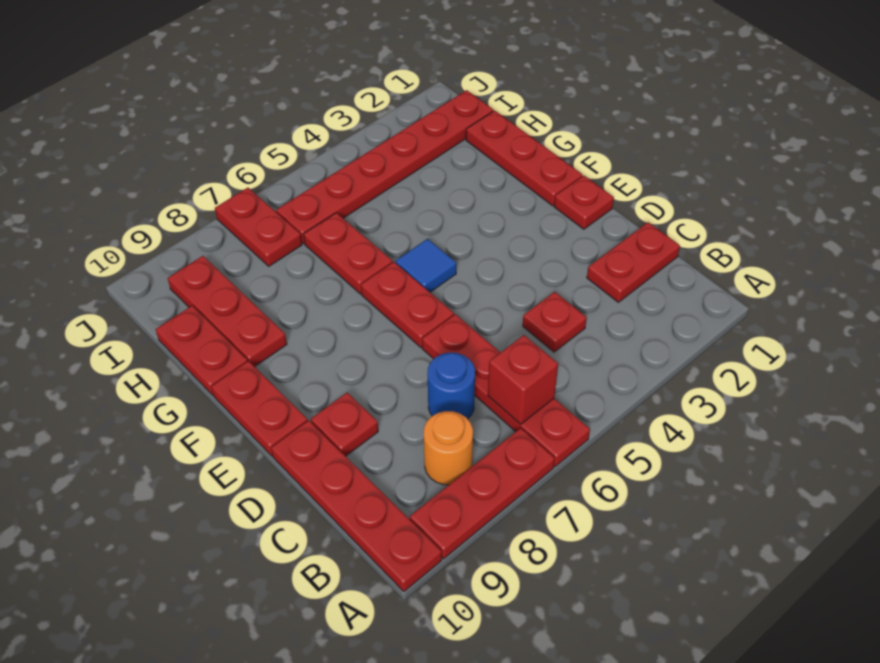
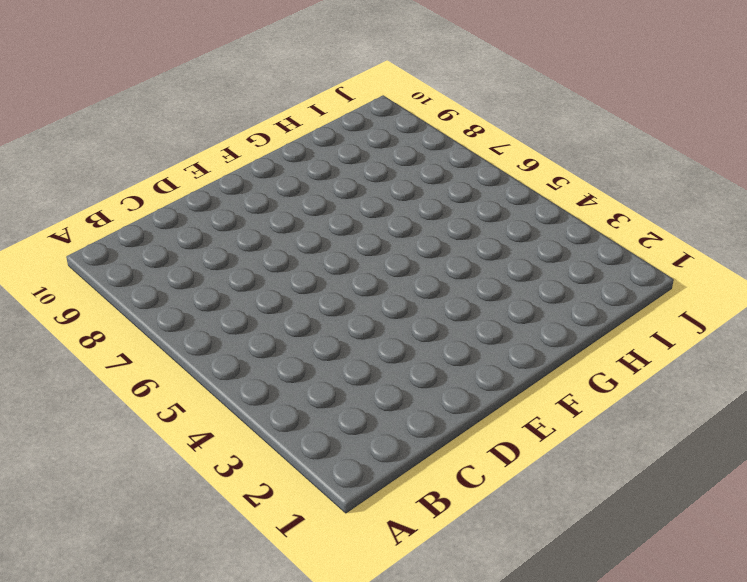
none -> red 1x4 plate [422,314,590,466]
none -> red 1x3 plate [410,428,555,559]
none -> red 1x4 plate [271,420,442,592]

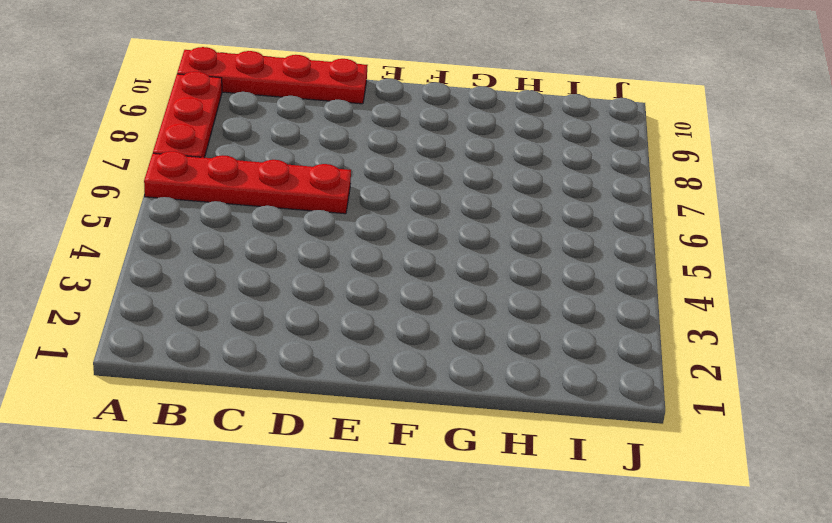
none -> orange 1x1 round brick [424,411,473,485]
none -> red 1x2 plate [587,222,680,302]
none -> red 1x1 plate [523,292,587,352]

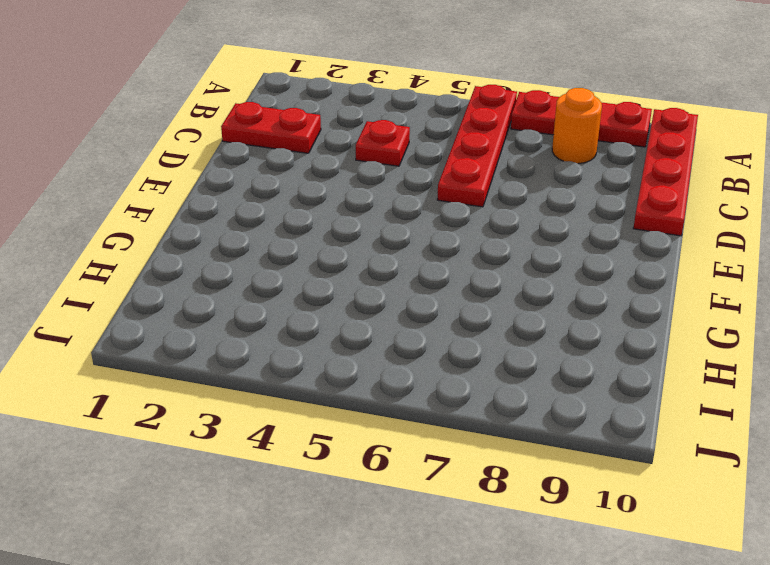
none -> blue 1x1 round brick [428,353,475,419]
none -> red 1x1 plate [311,393,378,456]
none -> red 1x1 plate [554,176,614,229]

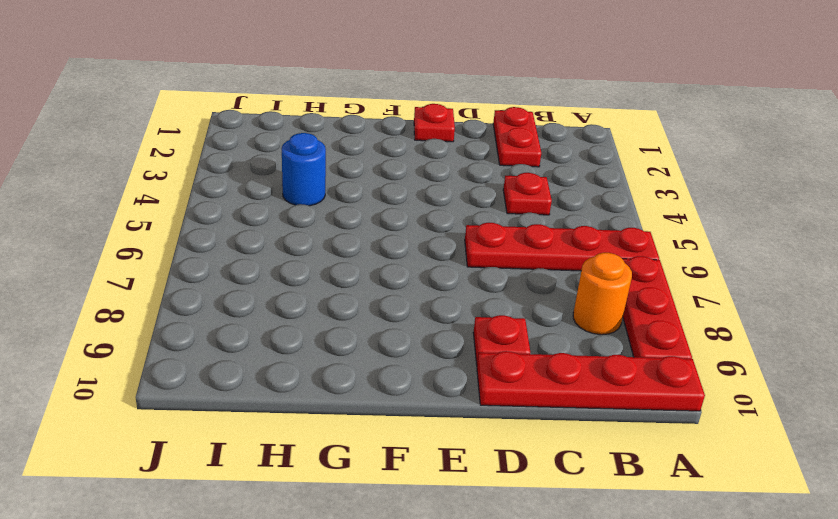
blue 1x1 round brick [282,133,326,206] -> blue 1x1 round brick moved to [428,353,475,419]
none -> red 1x2 plate [361,262,454,347]
none -> red 1x2 plate [211,361,308,456]
none -> red 1x3 plate [466,111,582,206]

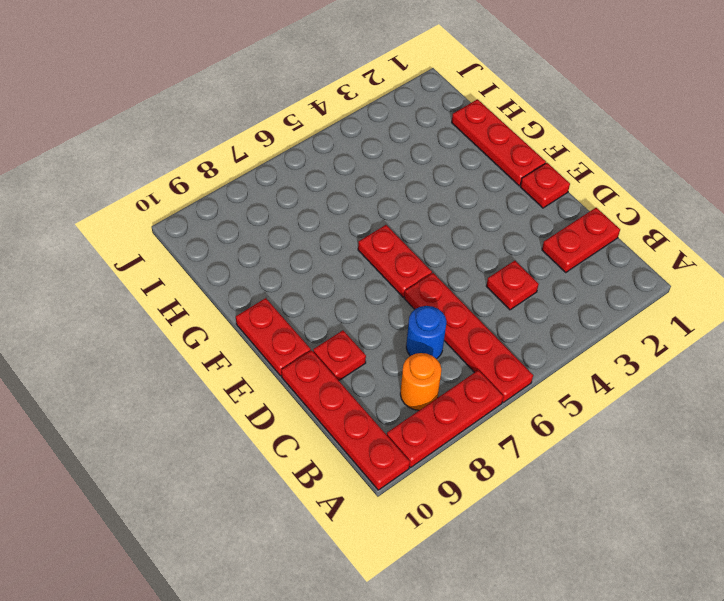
none -> blue 1x1 tile [396,239,456,292]
none -> red 1x2 plate [304,213,393,294]
none -> red 1x3 plate [168,256,287,367]

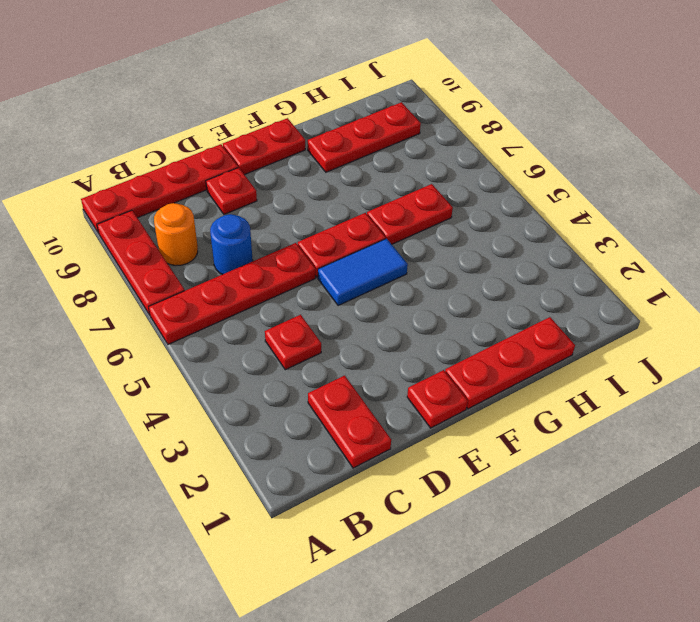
blue 1x2 tile [318,239,408,306] -> blue 1x1 tile [396,239,456,292]
none -> red 1x2 plate [156,306,247,395]
none -> red 1x6 plate [276,90,493,244]
none -> red 1x2 plate [215,188,302,266]

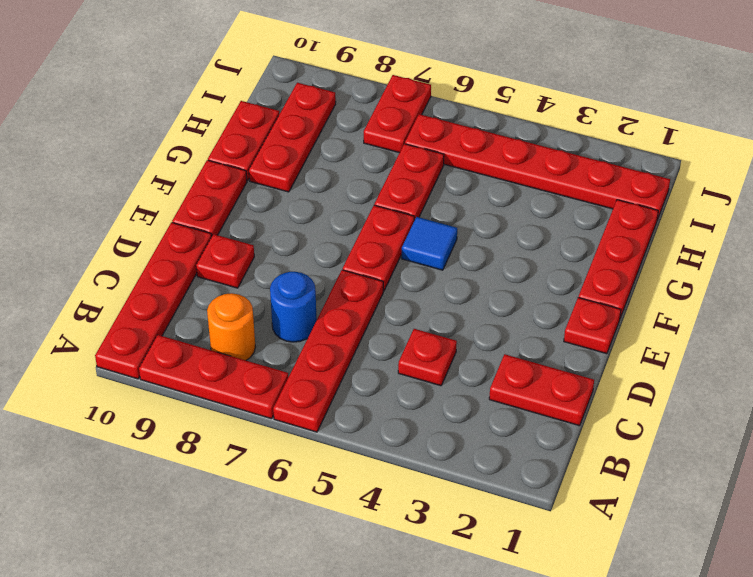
none -> red 1x1 brick [488,335,558,424]

